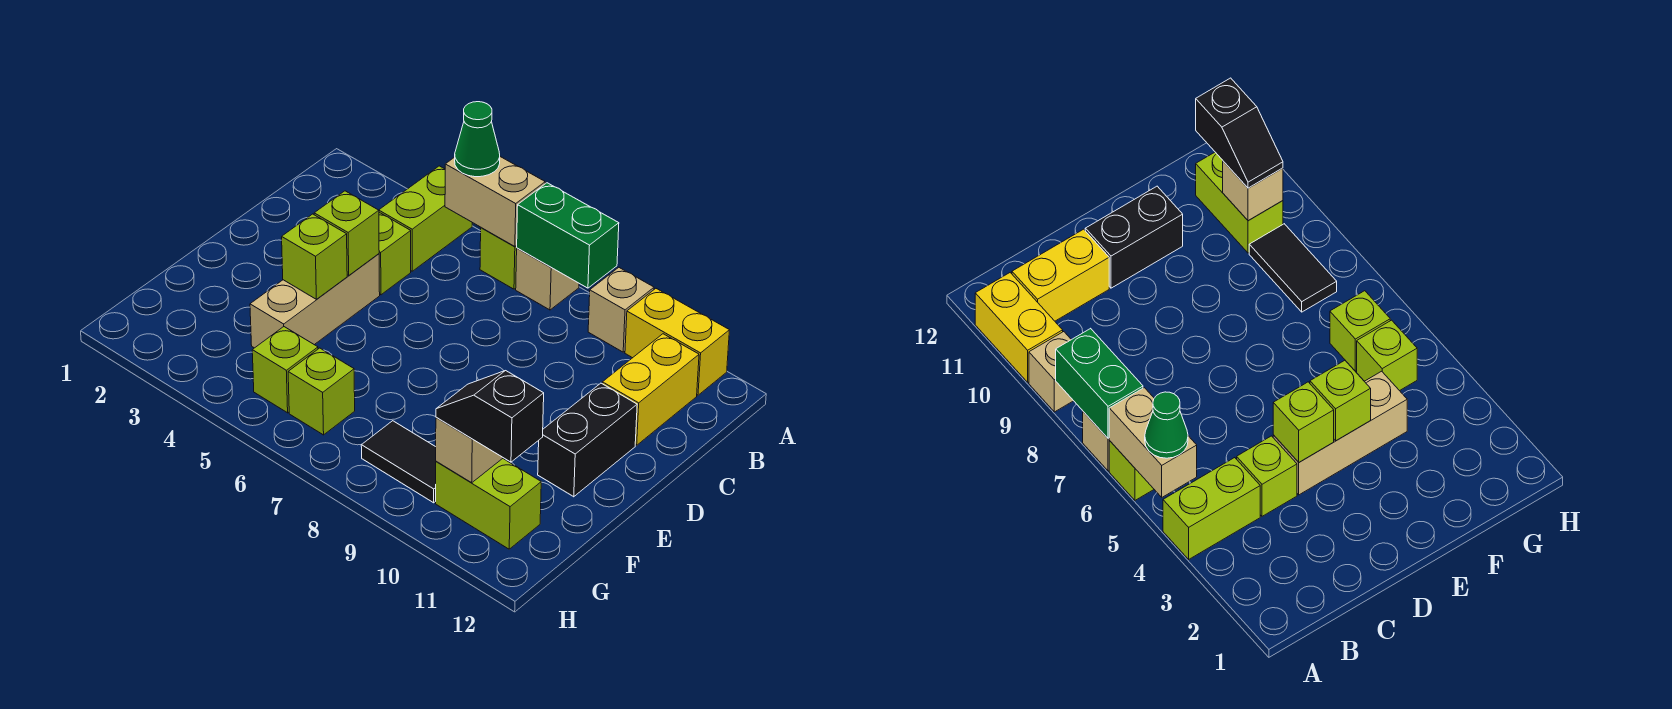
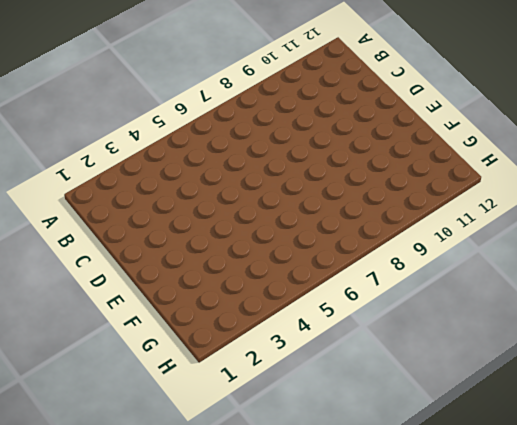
none -> lime 1x2 brick [379,166,472,271]
none -> lime 1x1 brick [480,228,517,289]
none -> tan 1x1 brick [516,248,579,310]

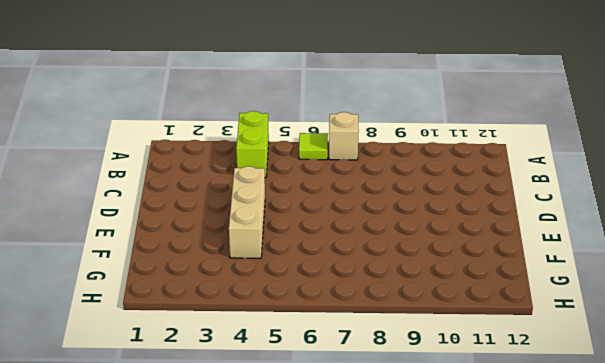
lime 1x1 tile [299,133,328,160] -> lime 1x1 brick [480,228,517,289]
none -> tan 1x1 brick [588,268,654,352]
none -> yellow 1x2 brick [625,289,729,395]
none -> yellow 1x2 brick [602,334,699,445]

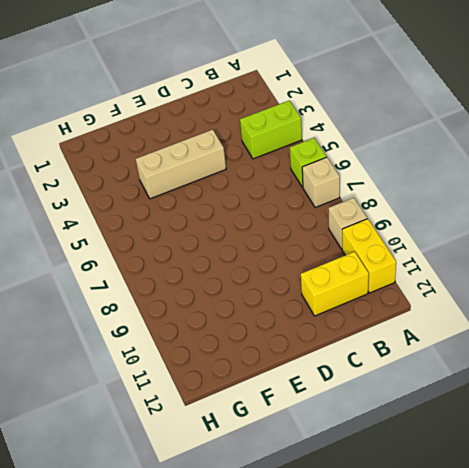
none -> lime 1x1 brick [379,212,411,295]
none -> black 1x2 brick [538,383,637,497]
none -> lime 1x1 brick [252,327,318,413]

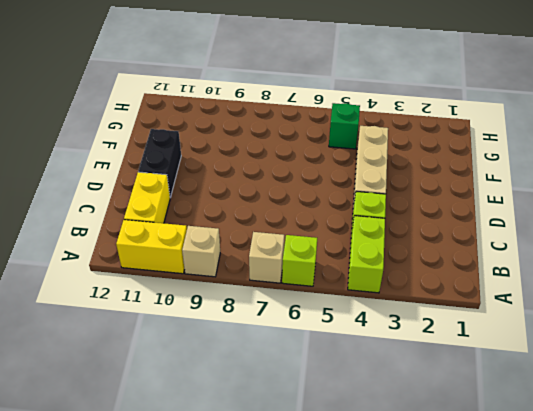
green 1x1 brick [329,103,360,149] -> lime 1x1 brick [252,327,318,413]
none -> lime 1x1 brick [288,348,355,435]
none -> black 1x2 tile [361,421,436,503]
none -> lime 1x2 brick [436,459,541,549]

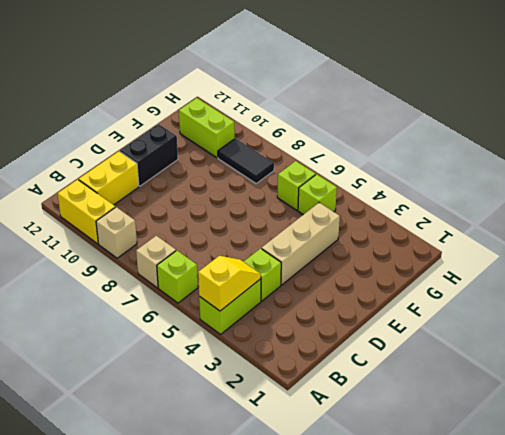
yellow 1x2 slope [198,256,261,311] -> none
none -> tan 1x2 brick [445,157,545,246]
none -> green 1x2 brick [517,183,619,288]
none -> lime 1x1 brick [314,191,379,275]

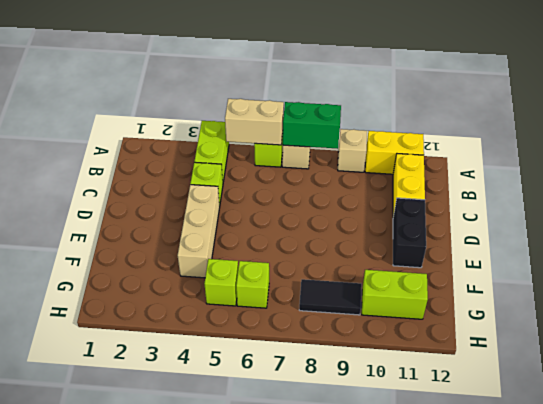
none -> lime 1x1 brick [314,191,379,275]
none -> lime 1x1 brick [282,214,347,299]
none -> tan 1x1 brick [436,417,503,483]

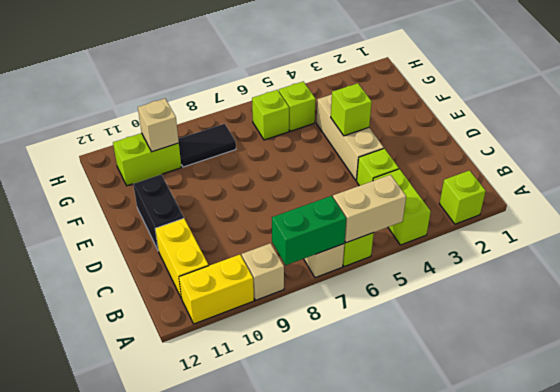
lime 1x1 brick [439,170,486,224] -> lime 1x1 brick moved to [314,191,379,275]
none -> green 1x1 cone [455,102,500,177]
none -> black 1x2 slope [436,371,544,462]

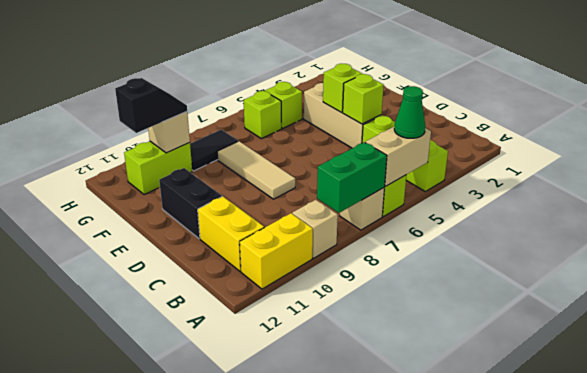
tan 1x3 tile [217,141,295,199] -> none

